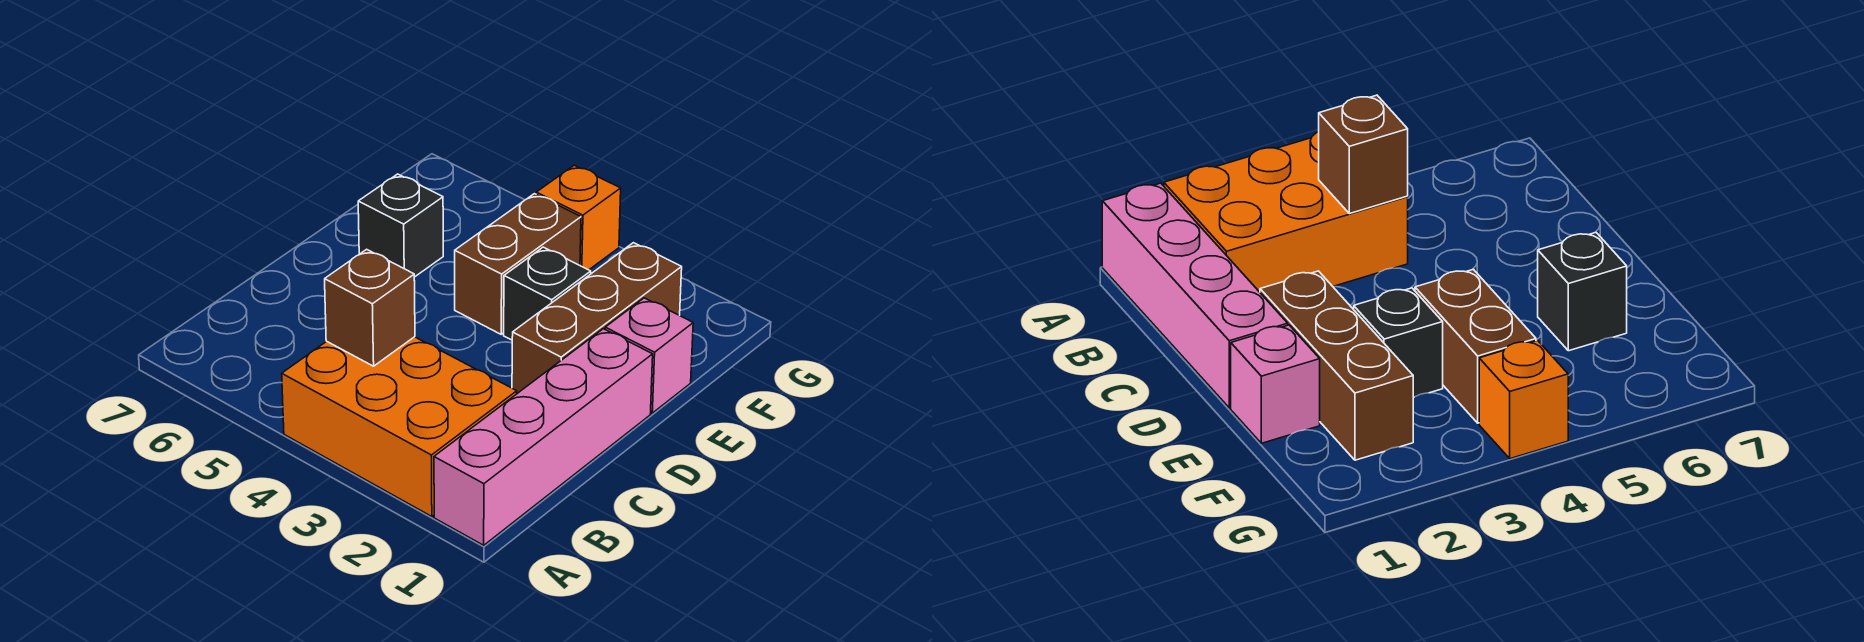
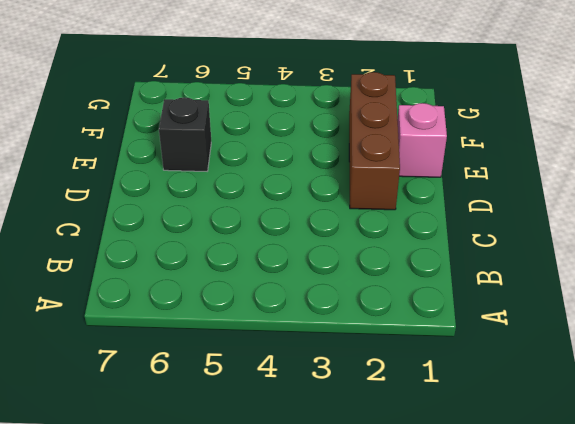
none -> pink 1x4 brick [434,329,653,545]
none -> orange 2x3 brick [282,337,517,517]

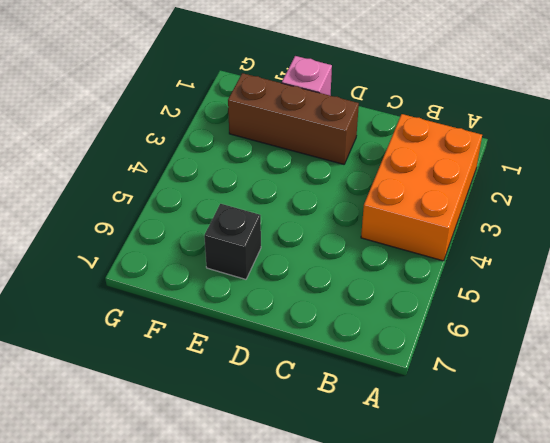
none -> pink 1x4 brick [434,329,653,545]
none -> black 1x1 brick [504,247,591,340]

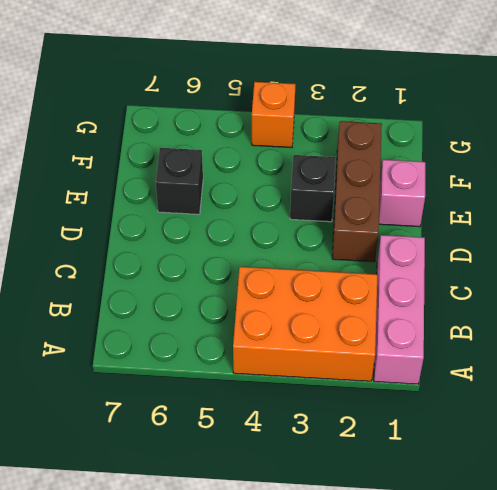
pink 1x3 brick [374,235,425,384] -> pink 1x4 brick [434,329,653,545]
none -> brown 1x2 brick [455,194,581,334]
none -> brown 1x1 brick [325,249,415,366]

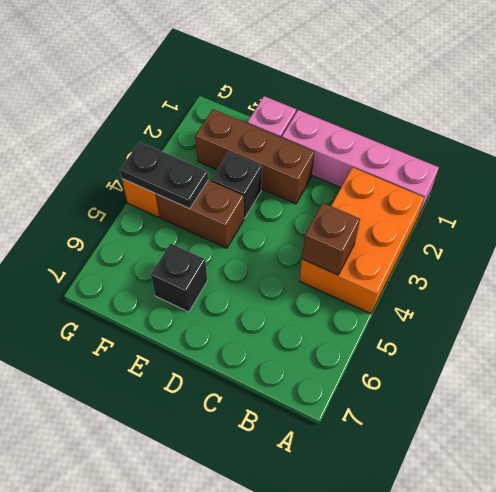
black 1x2 plate [120,142,208,209] -> none

